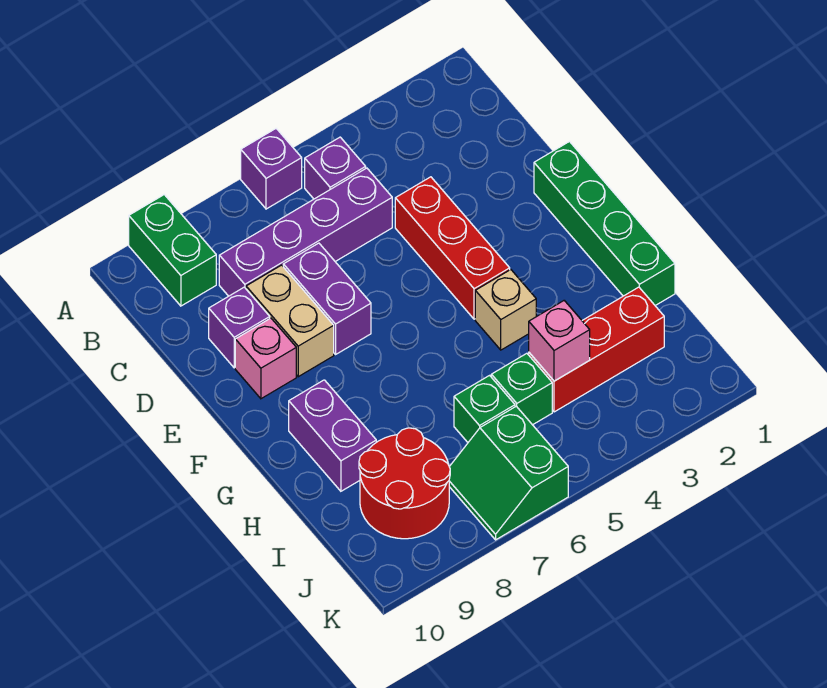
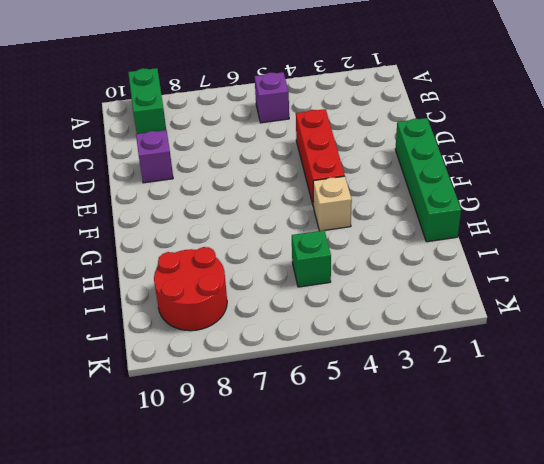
none -> purple 1x1 brick [241,129,302,209]
none -> purple 1x4 brick [219,168,392,296]
none -> purple 1x2 brick [283,243,371,354]

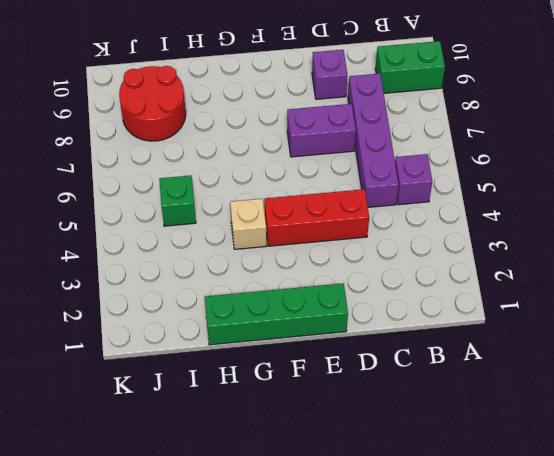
none -> purple 1x1 brick [241,129,302,209]
none -> tan 1x2 brick [246,265,334,377]
none -> pink 1x1 brick [235,318,296,399]

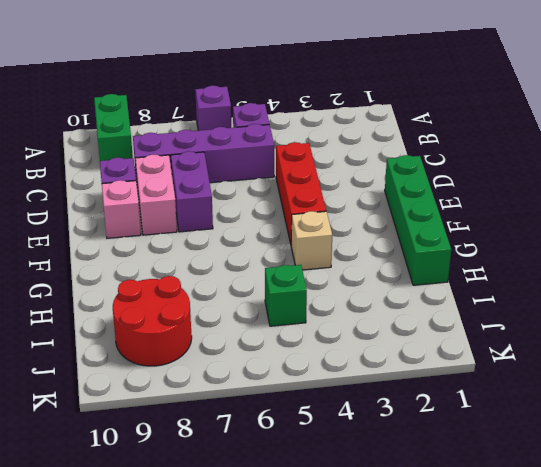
pink 1x2 brick [135,154,177,235] -> tan 1x2 brick [246,265,334,377]
none -> purple 1x2 brick [289,380,376,491]
none -> red 1x3 brick [529,287,664,412]
none -> green 1x1 brick [454,375,515,442]

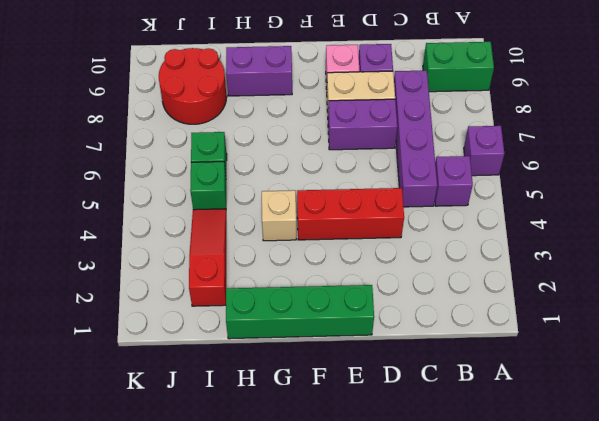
red 1x3 slope [189,209,226,306] -> red 1x3 brick [529,287,664,412]
none -> green 2x2 slope [449,406,568,540]
none -> pink 1x1 brick [529,301,590,381]

